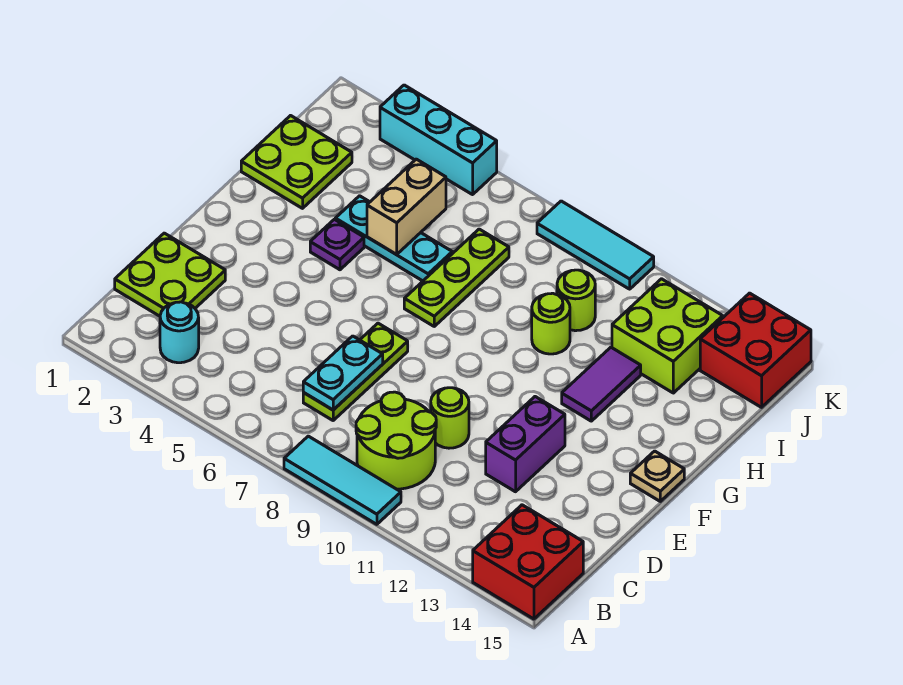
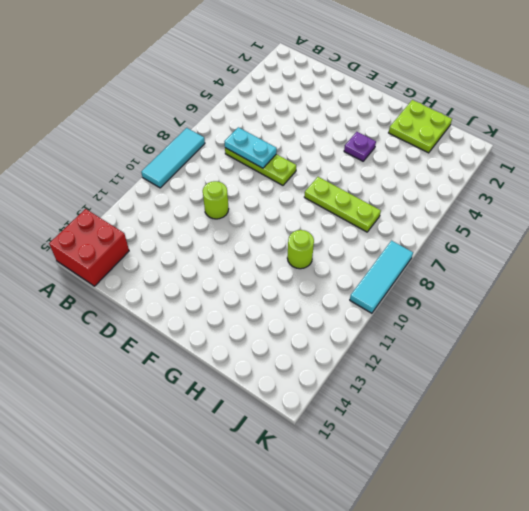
none -> cyan 1x1 round brick [160,302,199,363]
none -> lime 2x2 round brick [356,392,436,489]
none -> lime 2x2 plate [115,233,225,316]

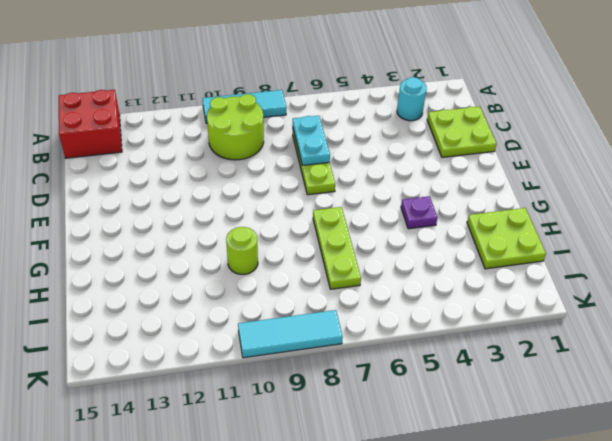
none -> lime 1x1 round brick [431,388,469,448]
none -> purple 1x2 brick [486,397,565,492]
none -> tan 1x1 plate [630,451,684,501]

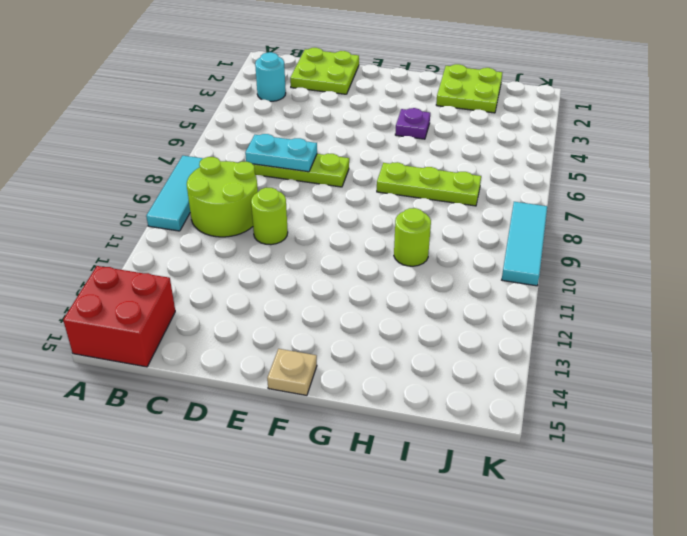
none -> purple 1x2 brick [486,397,565,492]
none -> purple 1x2 tile [562,347,641,421]
none -> cyan 1x3 plate [335,196,452,281]

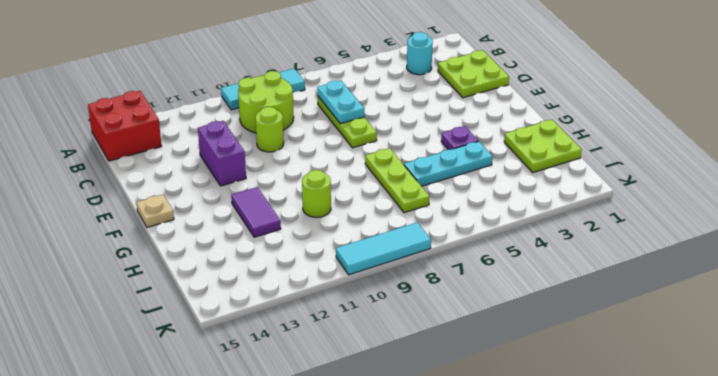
none -> lime 1x1 round brick [557,270,595,331]
none -> lime 2x2 brick [612,279,723,393]
none -> red 2x2 brick [700,293,811,407]

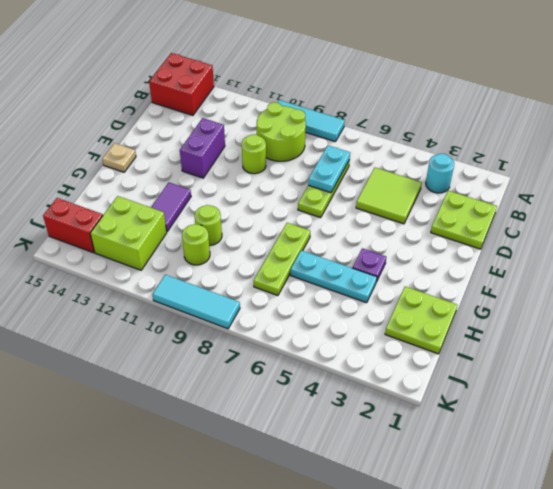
lime 2x2 tile [356,168,422,224] -> none
red 1x2 brick [43,198,103,253] -> red 2x2 brick [700,293,811,407]
none -> cyan 1x3 brick [380,85,497,195]
none -> tan 1x2 brick [367,159,446,255]

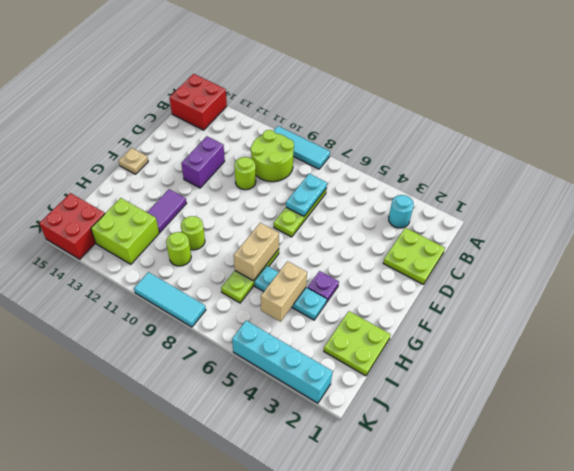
tan 1x2 brick [234,223,279,281] -> none
cyan 1x4 brick [232,321,333,403] -> cyan 1x3 brick [380,85,497,195]

